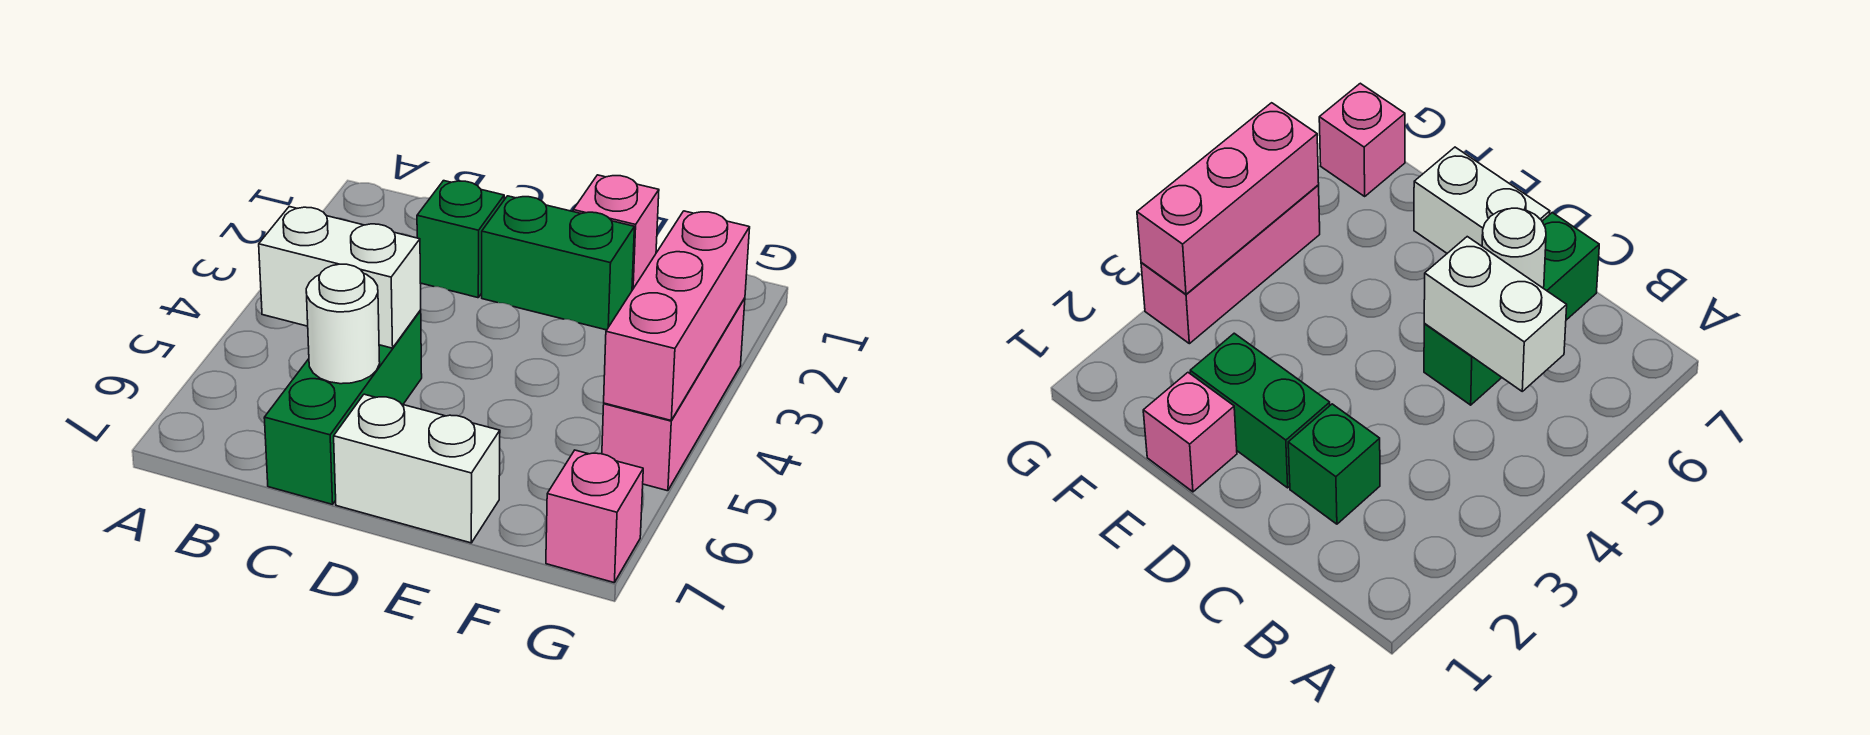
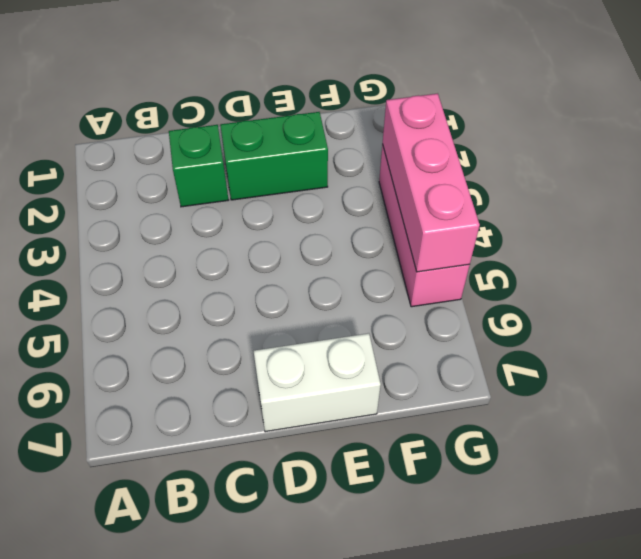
none -> green 1x3 brick [264,310,422,504]
none -> pink 1x1 brick [573,175,659,290]

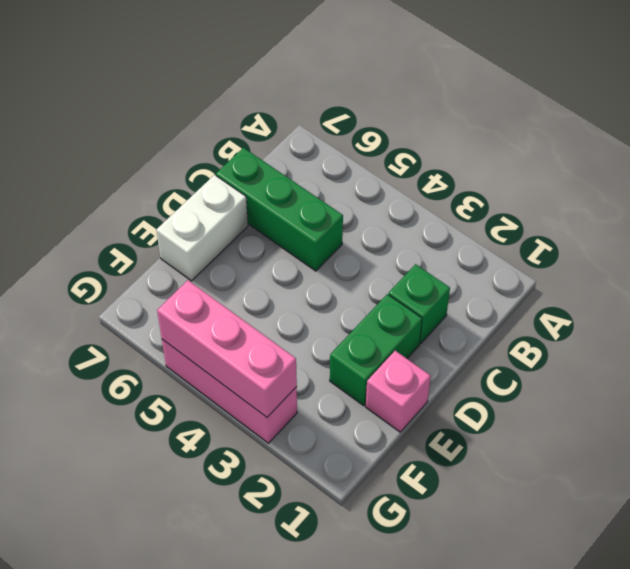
none -> pink 1x1 brick [546,450,643,582]
none -> white 1x2 brick [259,207,421,348]

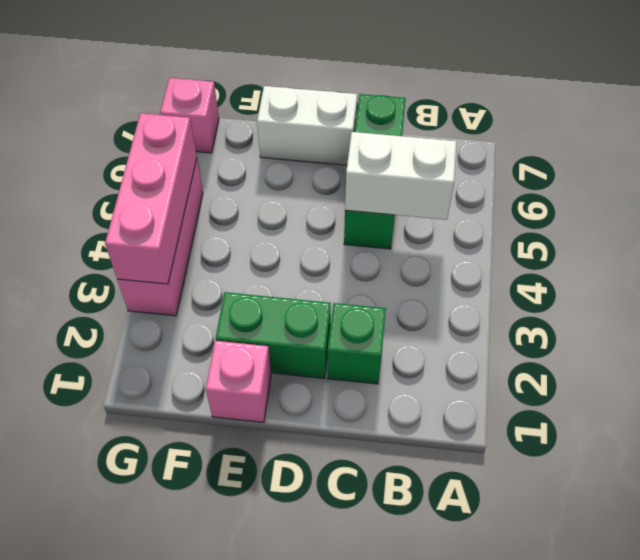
none -> white 1x1 round brick [306,264,380,384]

